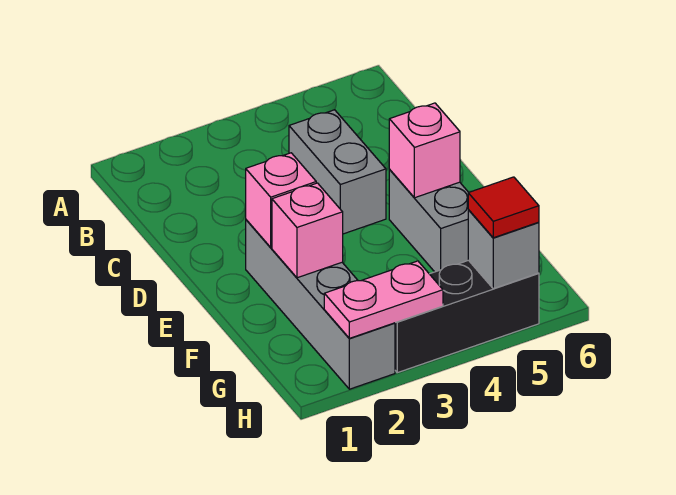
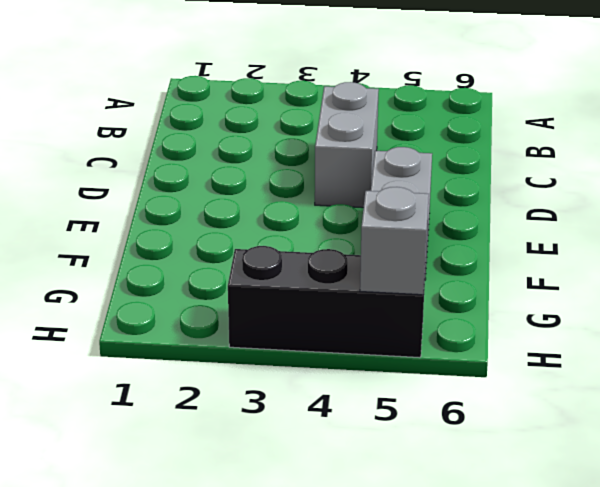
none -> grey 1x4 brick [246,220,395,389]
none -> pink 1x1 brick [246,153,316,247]

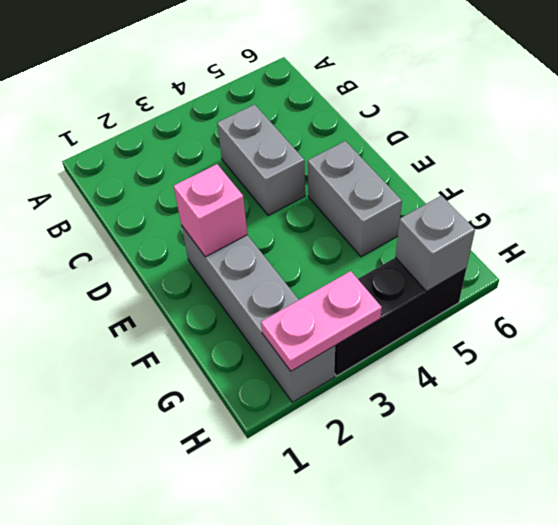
none -> pink 1x1 brick [389,103,460,198]
none -> pink 1x1 brick [272,183,343,278]

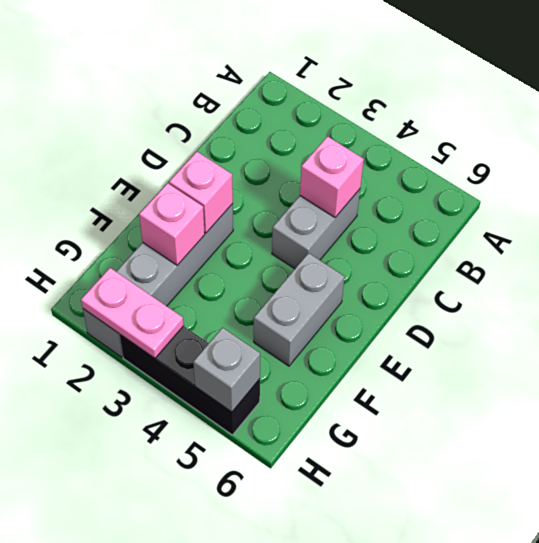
pink 1x1 brick [300,136,364,217] -> pink 1x1 brick moved to [389,103,460,198]
none -> red 1x1 tile [468,177,539,238]

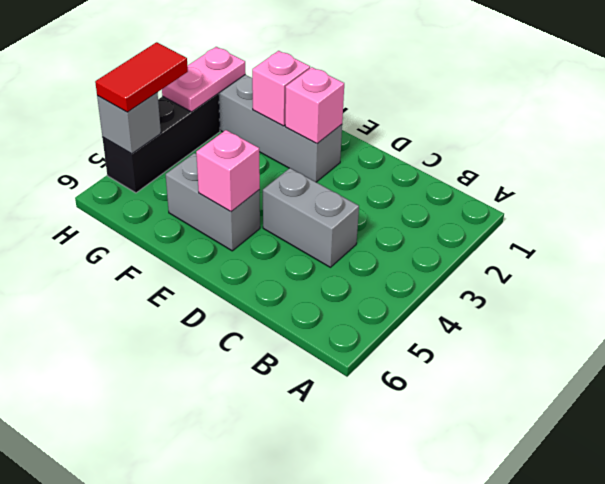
red 1x2 tile [95,42,188,112] -> red 1x1 tile [468,177,539,238]

